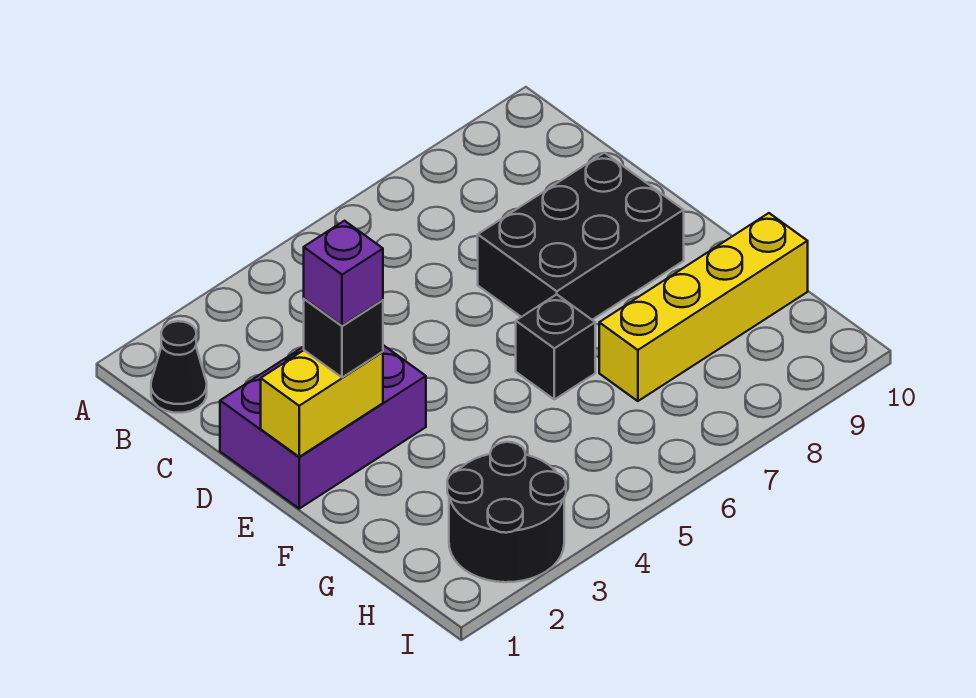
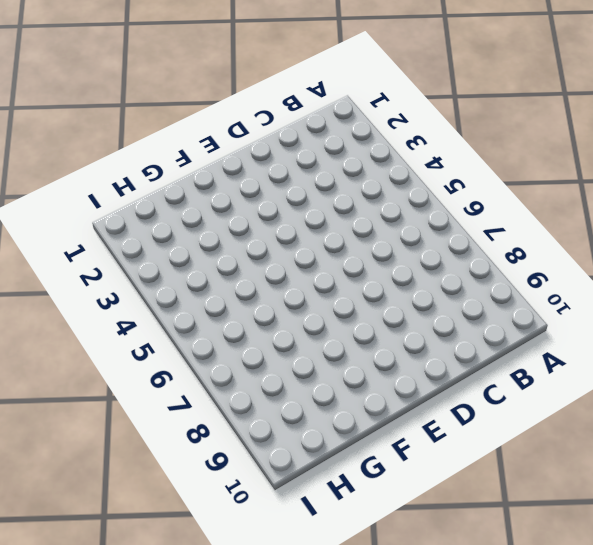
none -> black 1x1 cone [151,321,207,413]
none -> purple 2x3 brick [220,345,426,509]

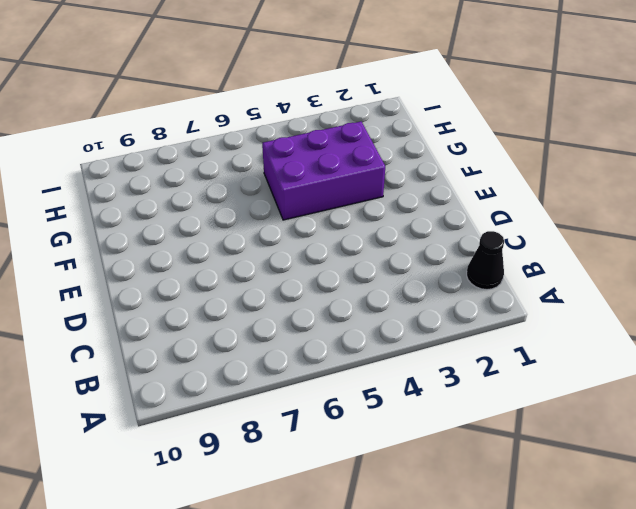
purple 2x3 brick [262,122,385,220] -> purple 2x3 brick moved to [220,345,426,509]
none -> black 2x3 brick [478,153,684,320]
none -> black 1x1 brick [516,294,595,399]

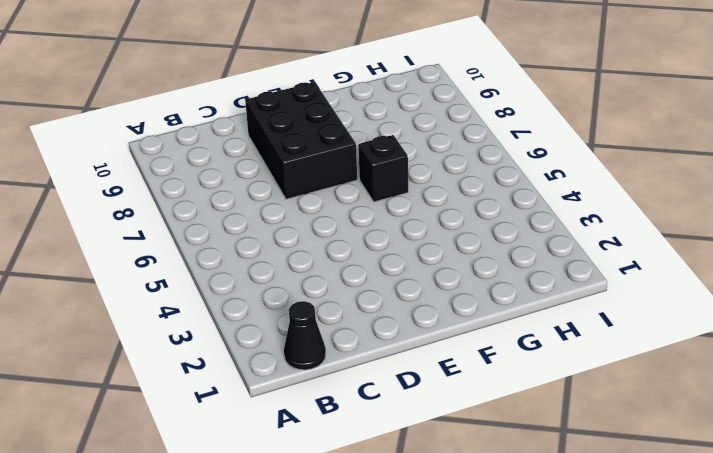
none -> purple 2x3 brick [220,345,426,509]
none -> yellow 1x4 brick [599,213,808,401]

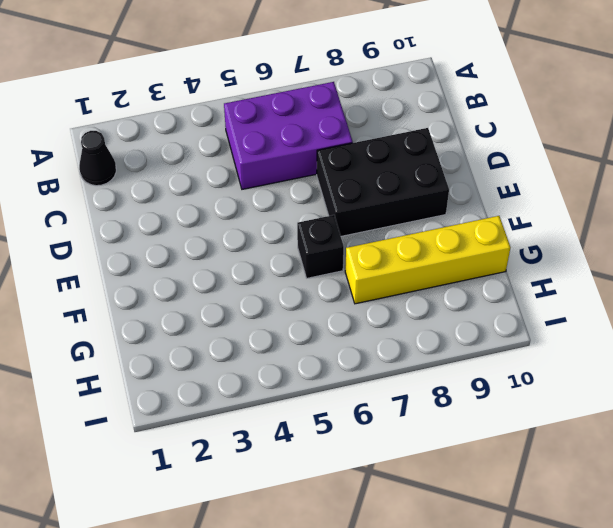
purple 2x3 brick [224,82,353,189] -> purple 2x3 brick moved to [220,345,426,509]
none -> black 2x2 round brick [447,442,566,582]
none -> yellow 1x2 brick [261,350,383,457]

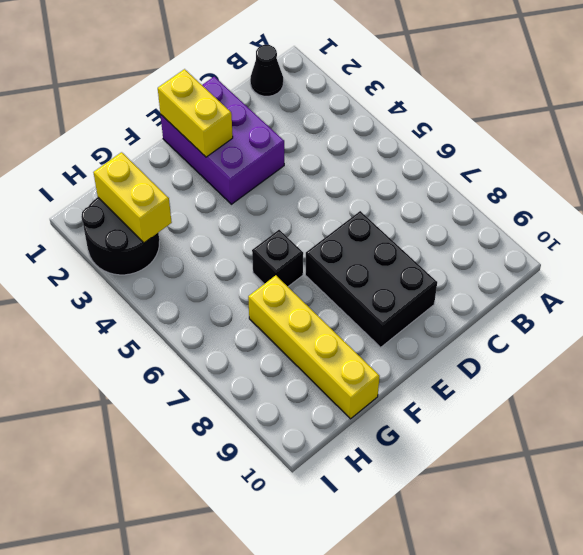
yellow 1x2 brick [93,152,172,243] -> none
none -> black 1x1 brick [304,299,383,378]
none -> purple 1x1 brick [304,221,383,326]

